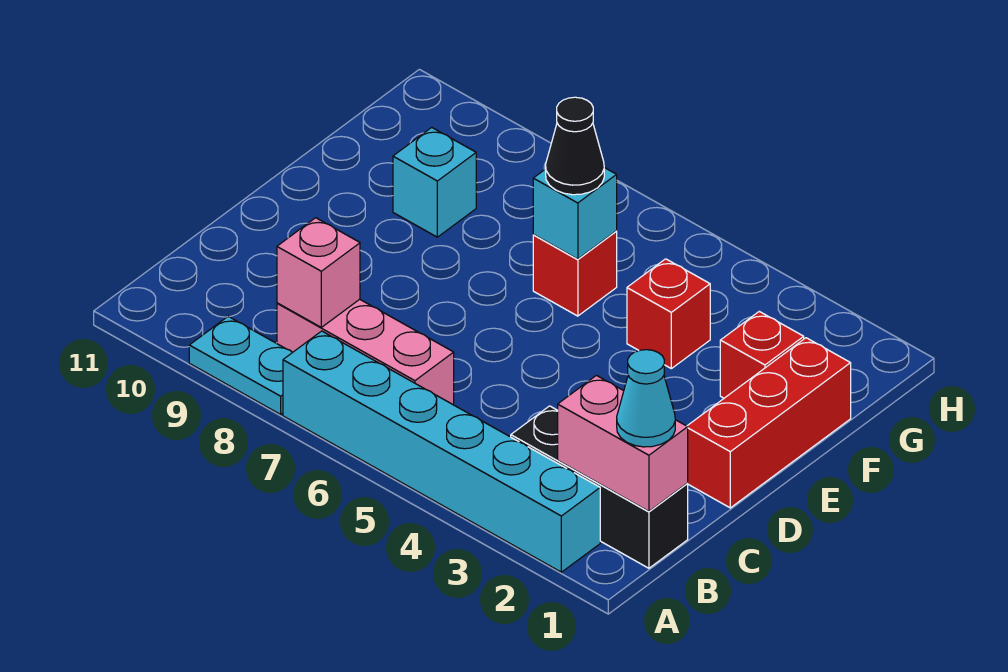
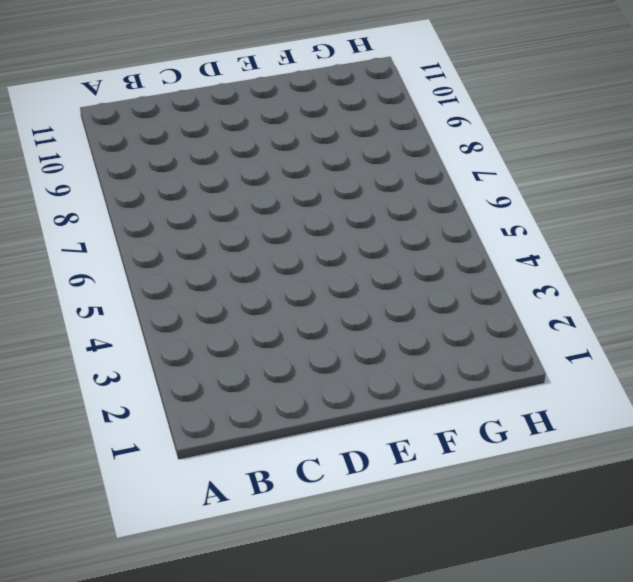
none -> cyan 1x6 brick [283,331,600,572]
none -> cyan 1x2 plate [189,317,293,414]
none -> black 1x3 brick [511,406,688,568]

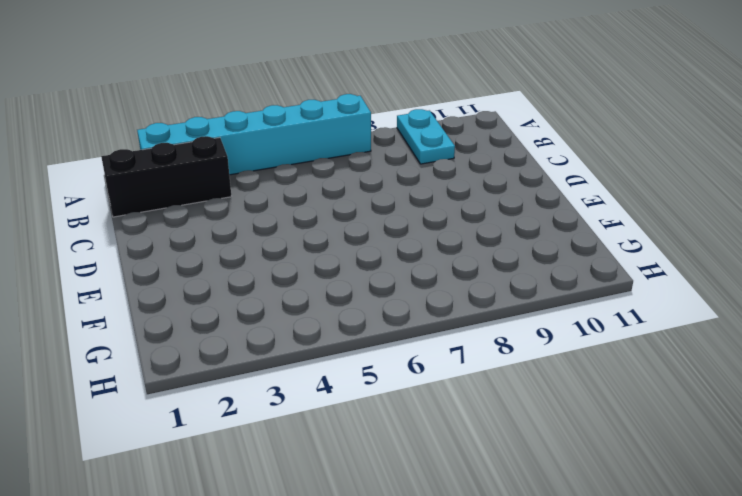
cyan 1x2 plate [397,109,455,164] -> cyan 1x2 plate turned to [189,317,293,414]
none -> pink 1x3 brick [277,299,454,405]
none -> red 1x3 brick [687,338,851,508]
none -> red 1x1 brick [720,311,804,398]

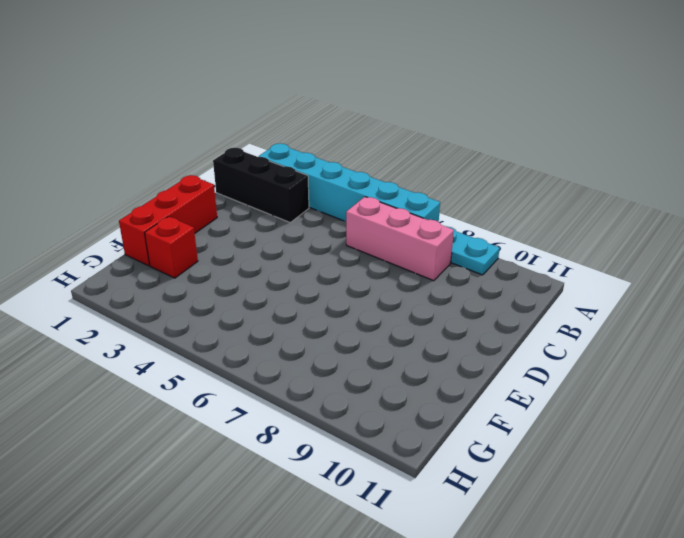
none -> red 1x1 brick [627,259,710,369]
none -> red 1x1 brick [533,231,617,316]
none -> cyan 1x1 brick [393,127,476,237]

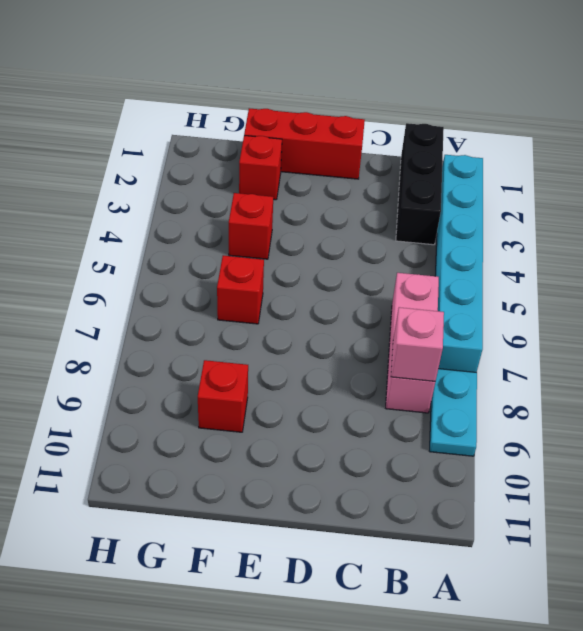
red 1x1 brick [198,360,248,432] -> cyan 1x1 brick [393,127,476,237]
none -> pink 1x2 brick [558,375,688,511]
none -> cyan 1x1 brick [533,168,617,259]
none -> cyan 1x1 cone [617,350,675,447]

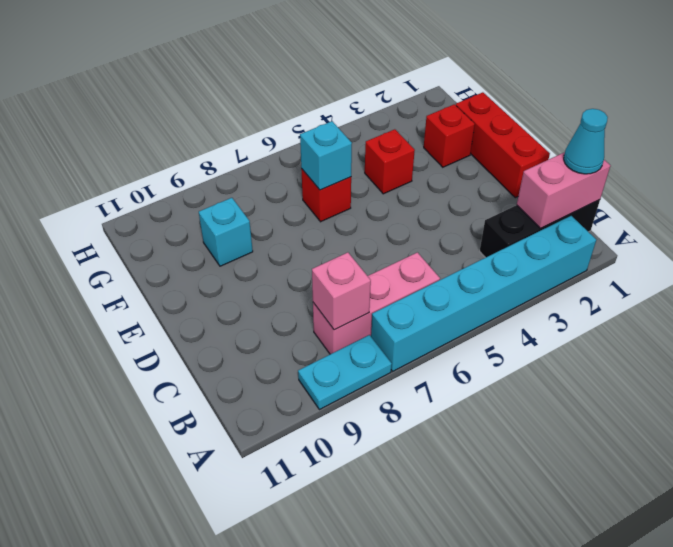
none -> black 1x1 cone [546,97,604,195]

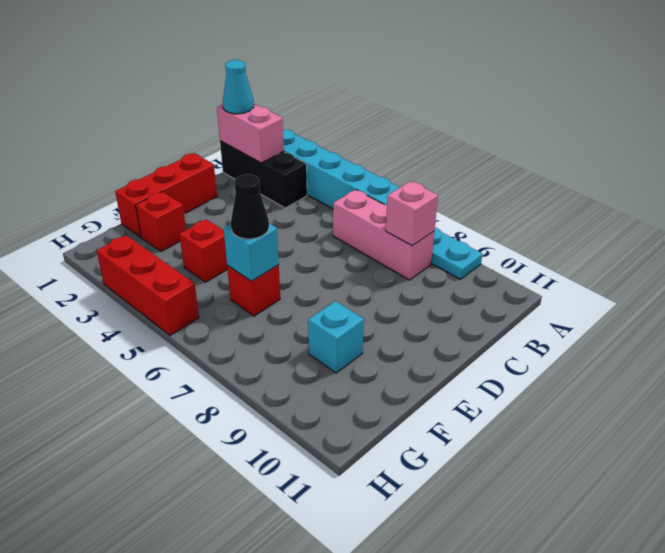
red 1x3 brick [97,235,199,335] -> none

